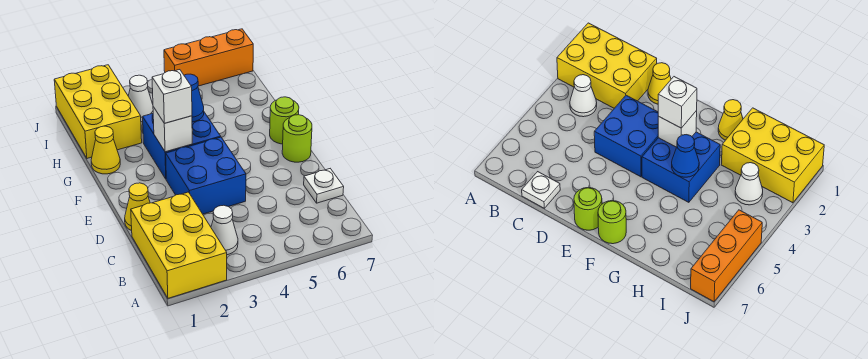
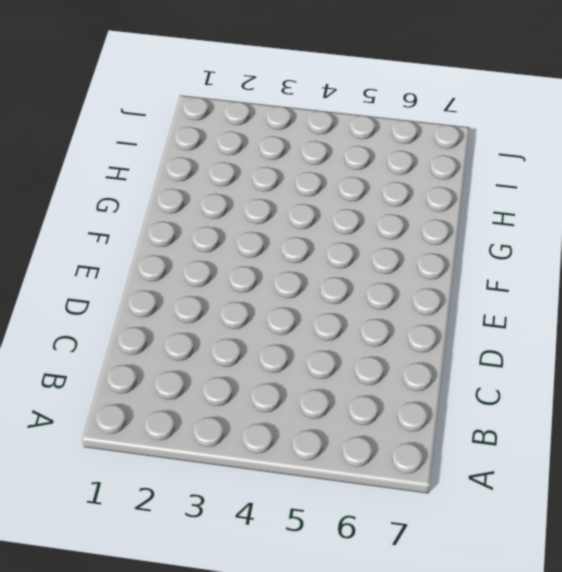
none -> yellow 2x3 brick [131,192,227,298]
none -> white 1x1 cone [211,205,238,255]
none -> white 1x1 plate [304,169,344,203]

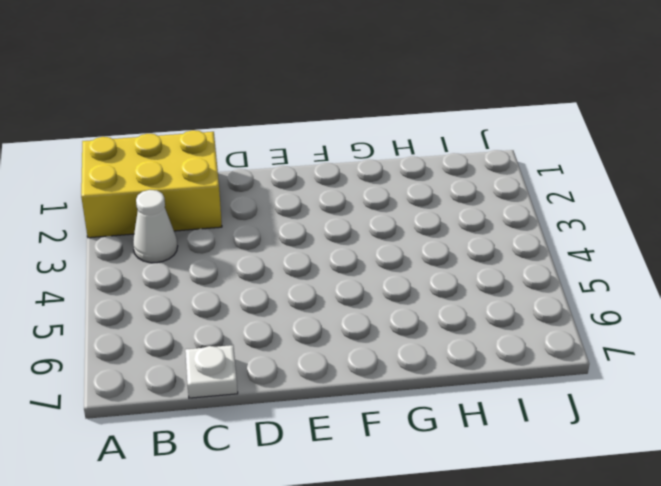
none -> yellow 1x1 cone [125,183,150,231]
none -> blue 2x2 brick [166,137,246,214]
none -> lime 1x1 round brick [282,115,312,162]

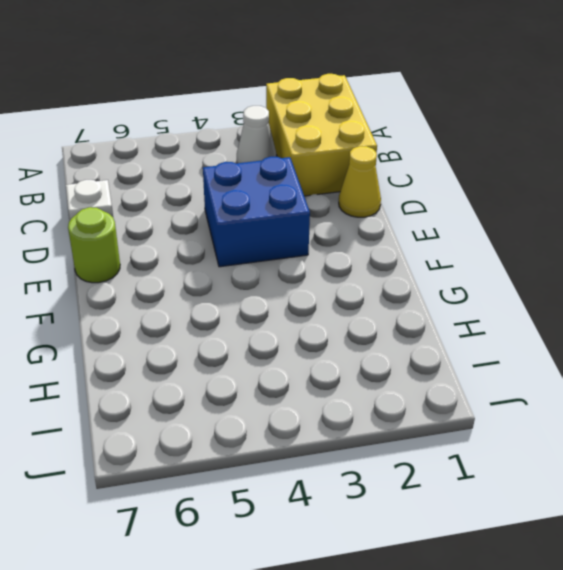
none -> blue 2x2 brick [143,112,221,179]
none -> lime 1x1 round brick [270,97,299,144]
none -> yellow 1x1 cone [91,126,120,174]

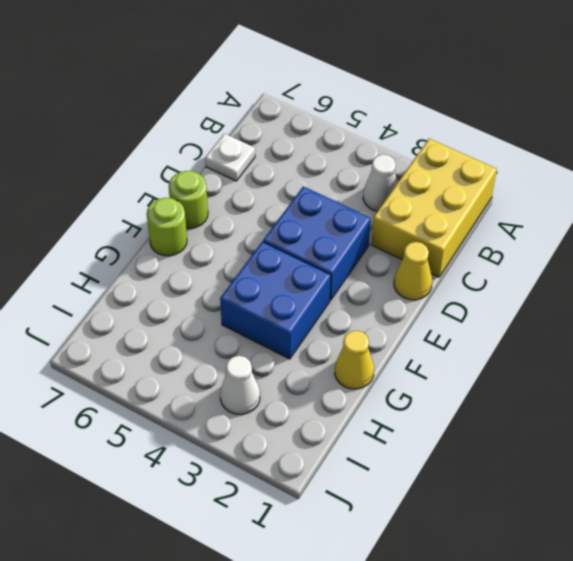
none -> yellow 2x3 brick [54,65,142,158]
none -> orange 1x3 brick [164,29,253,86]
none -> white 1x1 brick [153,107,192,152]

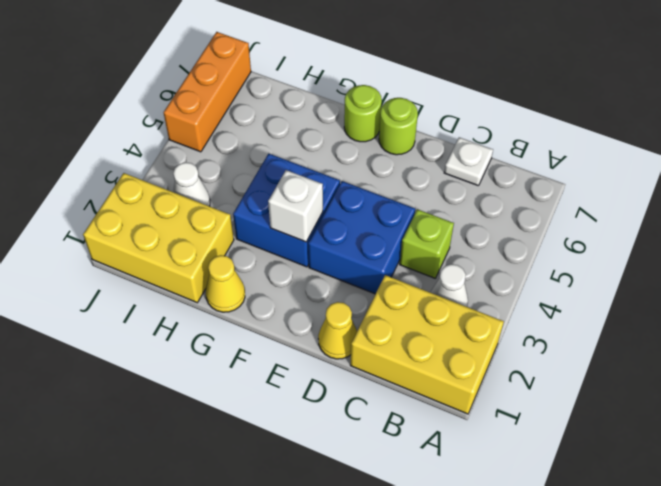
lime 1x1 brick [400,209,454,278] -> none
none -> blue 1x1 cone [184,74,204,122]
none -> white 1x1 brick [152,70,192,123]

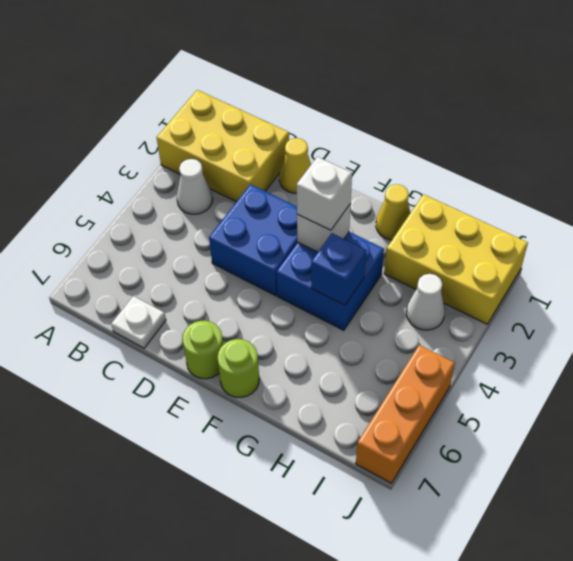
blue 1x1 brick [311,233,366,305] -> blue 1x1 cone [184,74,204,122]

